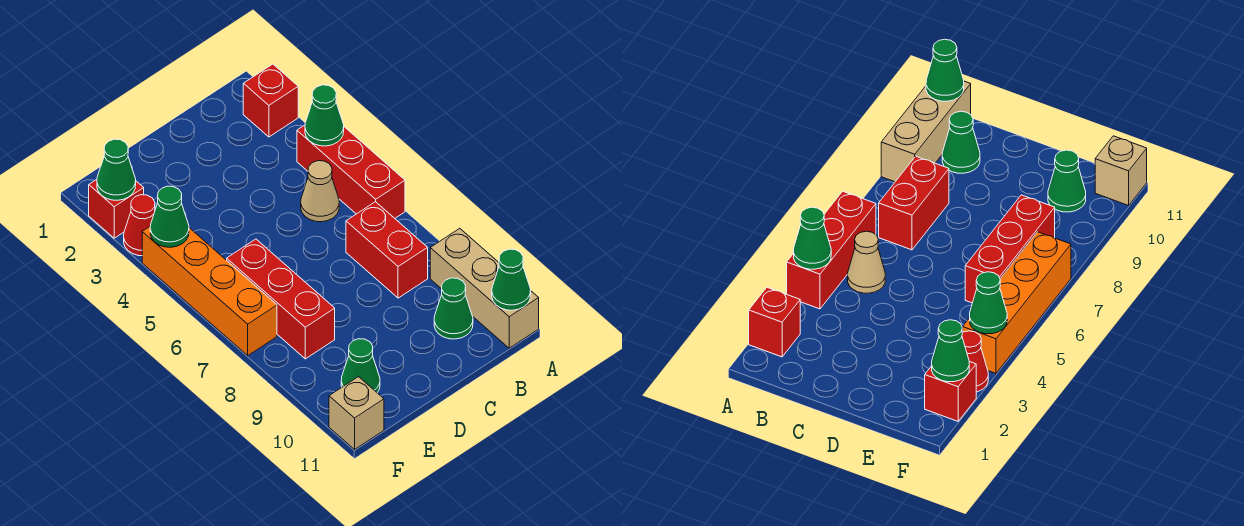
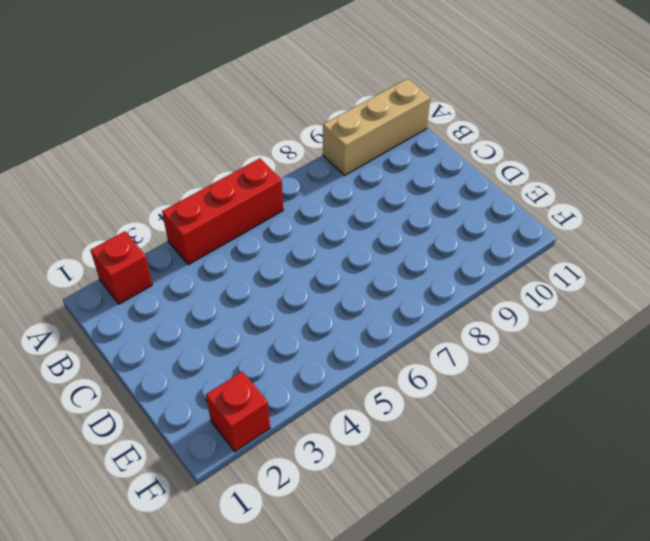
none -> tan 1x1 cone [301,161,339,222]
none -> red 1x2 brick [346,202,428,298]
none -> green 1x1 cone [434,278,473,339]

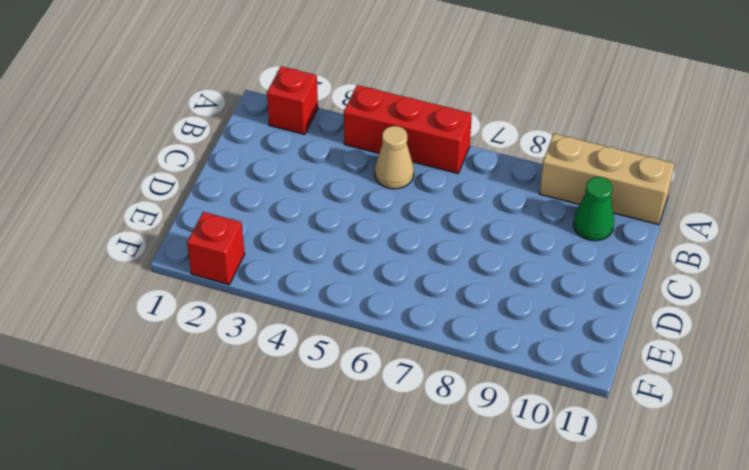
none -> red 1x2 brick [346,202,428,298]
none -> red 1x3 brick [227,239,335,359]
none -> green 1x1 cone [341,339,380,393]

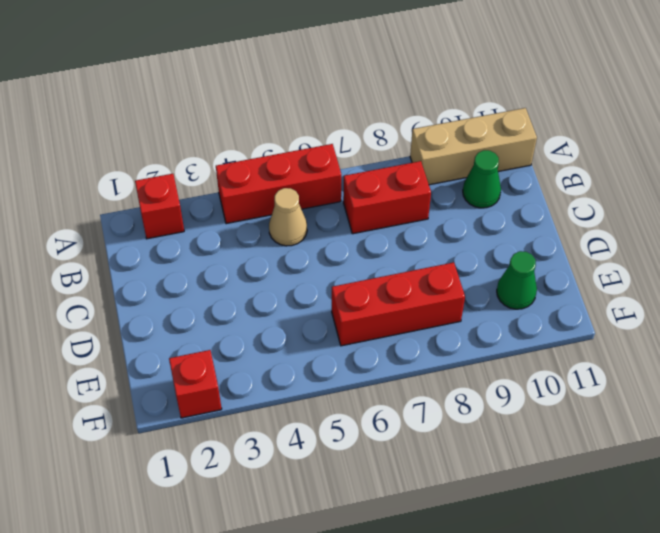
none -> red 1x1 cone [124,195,155,256]
none -> orange 1x4 brick [142,227,277,355]
none -> tan 1x1 brick [329,377,384,449]

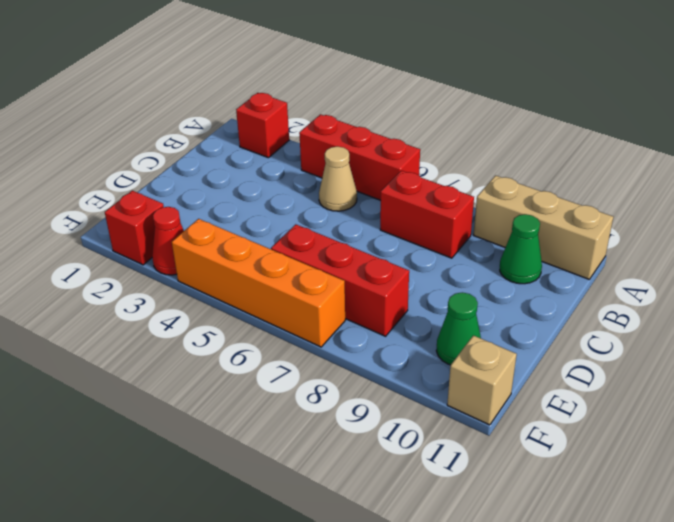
none -> green 1x1 cone [305,85,344,146]
none -> green 1x1 cone [492,249,531,310]
none -> green 1x1 cone [97,139,136,200]

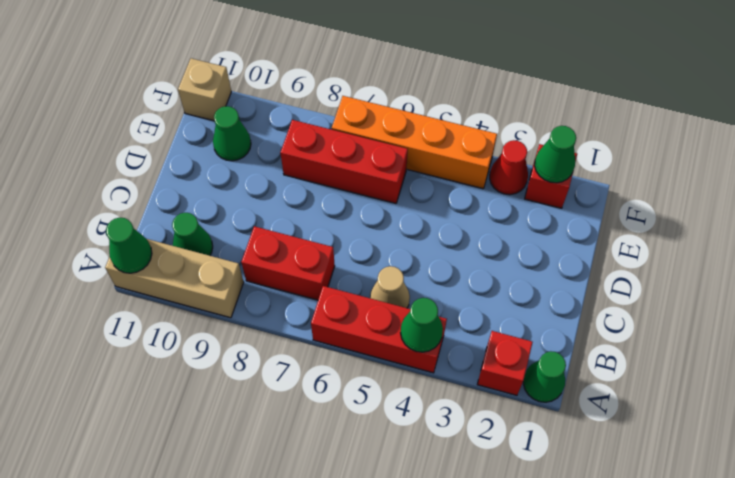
green 1x1 cone [523,351,566,402] -> green 1x1 cone moved to [150,186,189,247]

